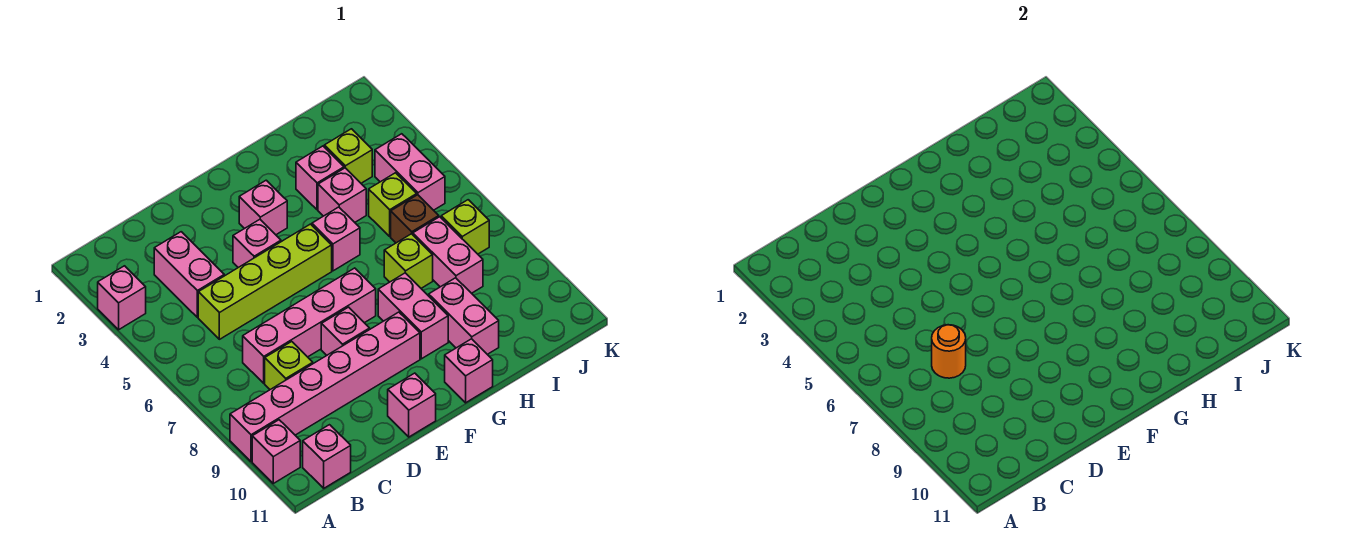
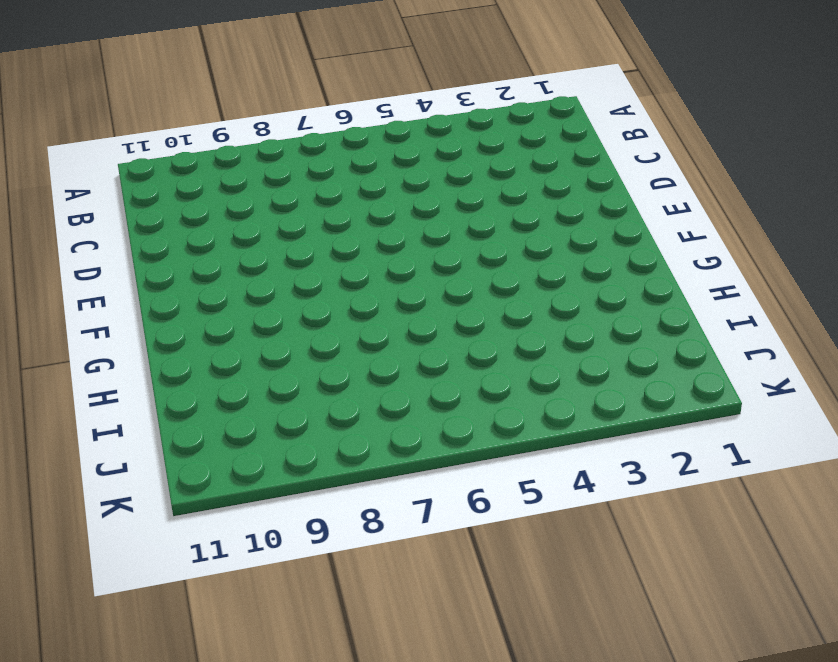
none -> pink 1x1 brick [98,266,146,330]
none -> pink 1x6 brick [230,312,420,462]
none -> pink 1x1 brick [252,420,300,483]

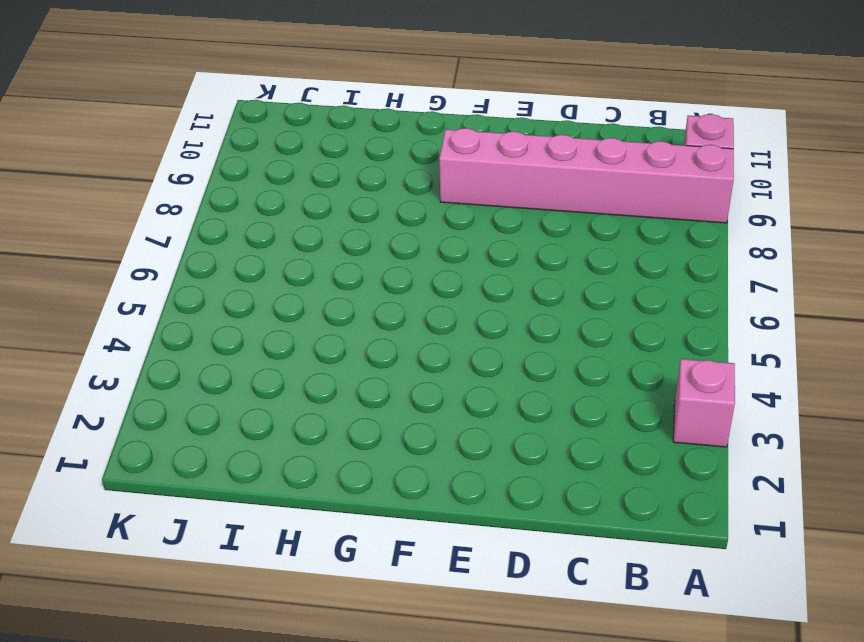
none -> pink 1x1 brick [303,425,351,488]
none -> pink 1x2 brick [154,232,224,317]
none -> lime 1x4 brick [198,224,332,339]

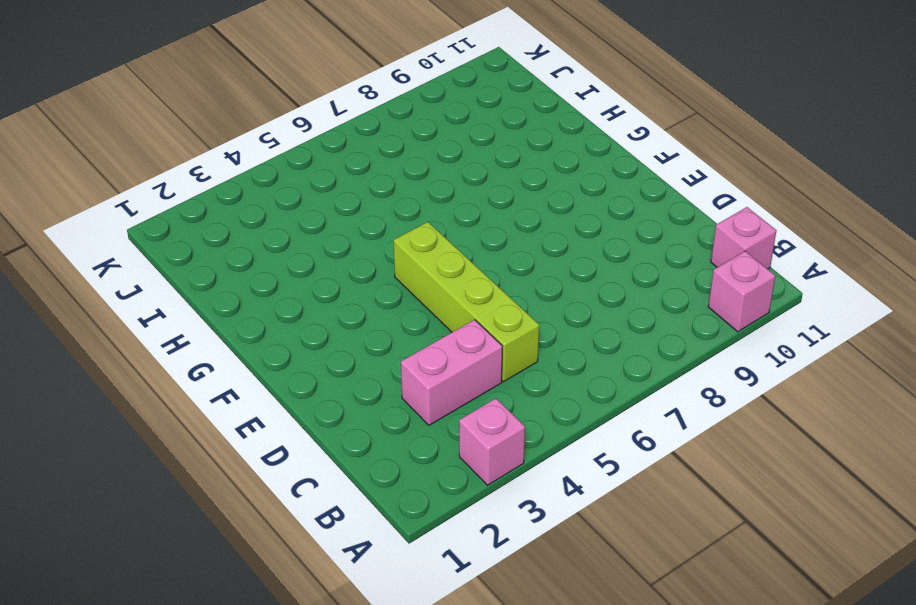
none -> pink 1x6 brick [230,312,420,462]
none -> pink 1x4 brick [243,268,376,383]
none -> lime 1x1 brick [265,342,313,390]

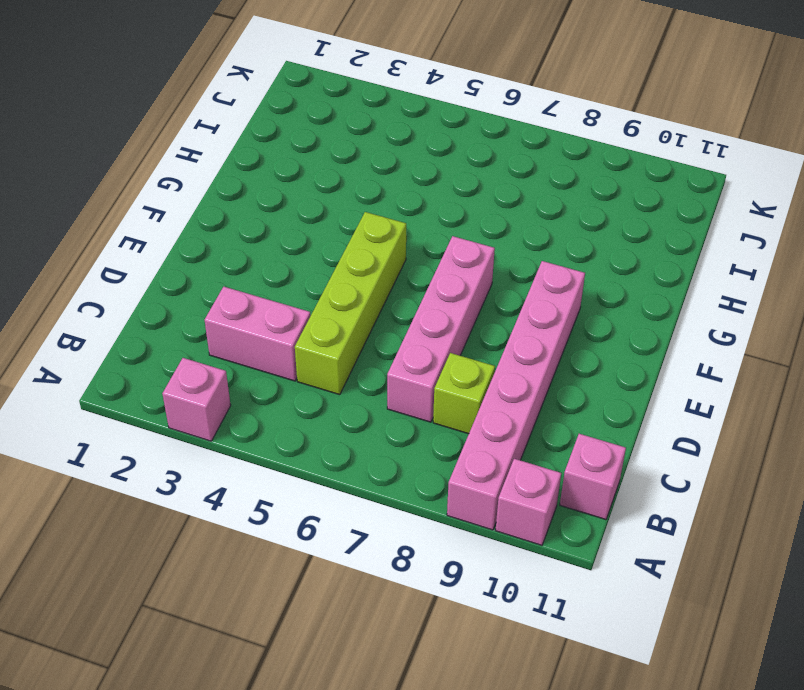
none -> pink 1x1 brick [233,220,281,268]
none -> pink 1x1 brick [321,307,370,355]
none -> pink 1x1 brick [388,373,436,437]

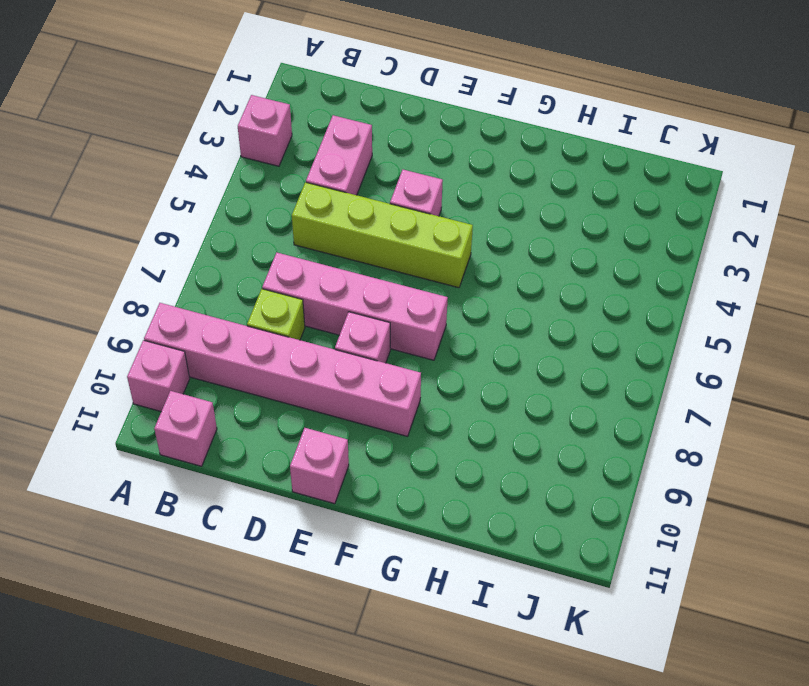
none -> pink 1x1 brick [239,180,287,235]
none -> pink 1x1 brick [312,207,360,271]
none -> pink 1x2 brick [378,273,448,359]

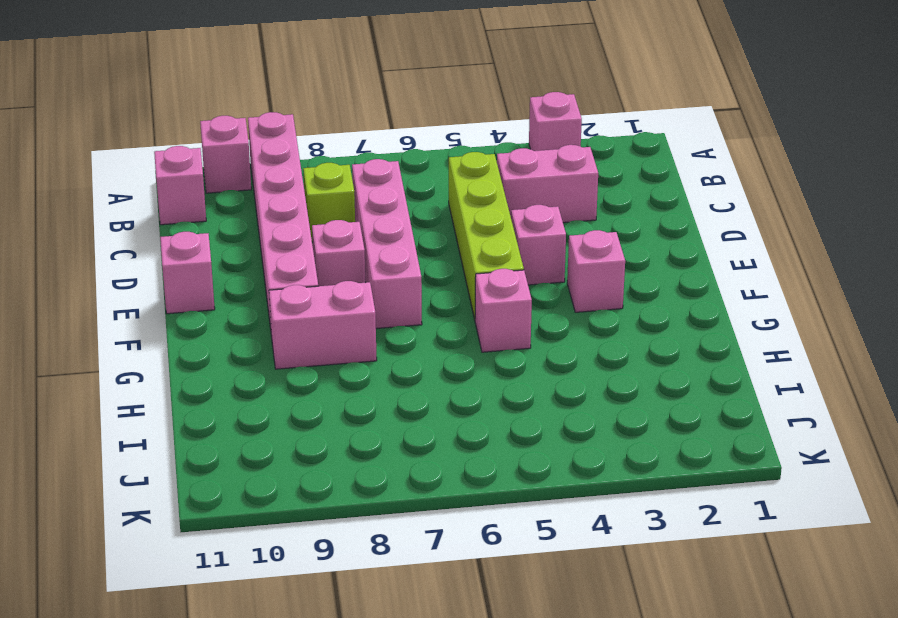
none -> pink 1x1 brick [445,339,493,403]
none -> pink 1x1 brick [296,146,344,210]
none -> pink 1x1 brick [318,168,366,222]

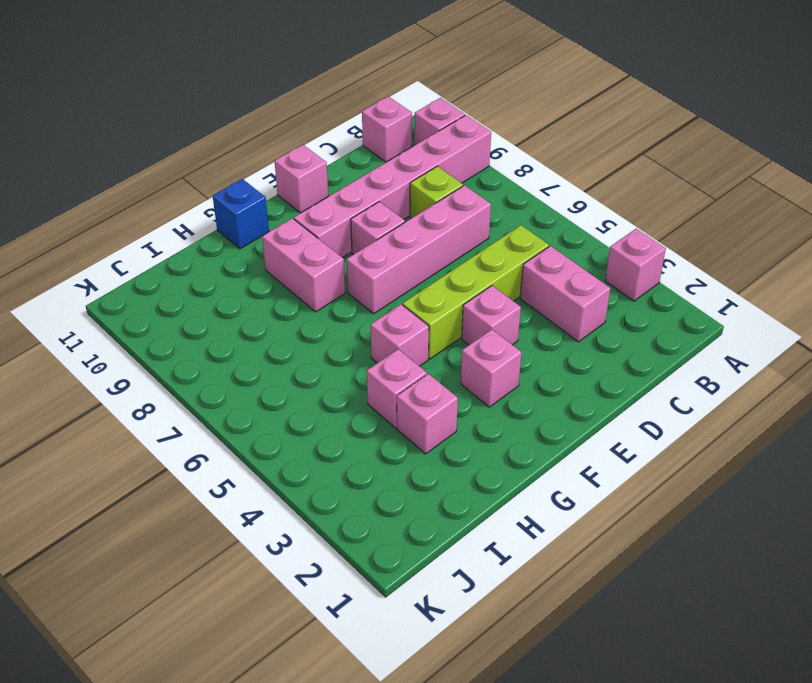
blue 1x1 brick [213,179,269,249] -> pink 1x1 brick [445,339,493,403]
none -> lime 1x1 brick [384,234,433,288]
none -> pink 1x2 brick [429,278,499,354]
none -> lime 1x1 brick [324,129,372,183]

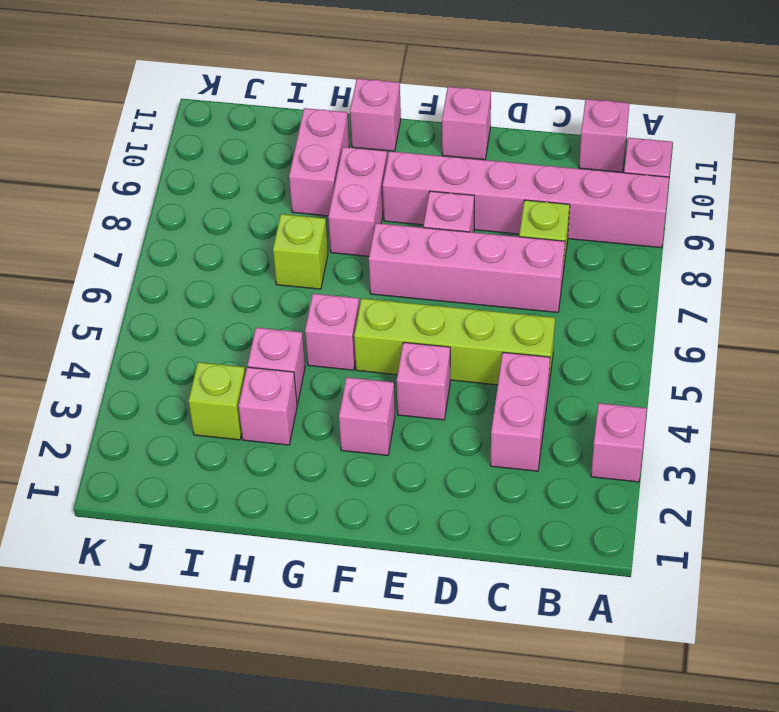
none -> lime 1x1 brick [369,173,417,236]
none -> brown 1x1 brick [391,195,439,243]
none -> pink 1x2 brick [413,217,483,293]

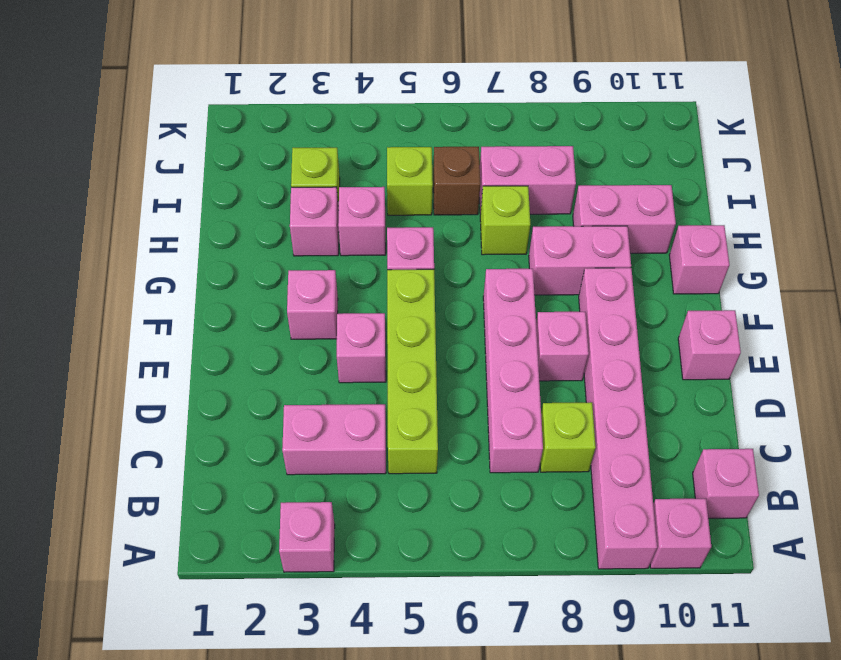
none -> pink 1x2 brick [375,134,445,210]
none -> lime 1x1 brick [441,200,489,254]
none -> orange 1x1 round brick [932,325,966,378]

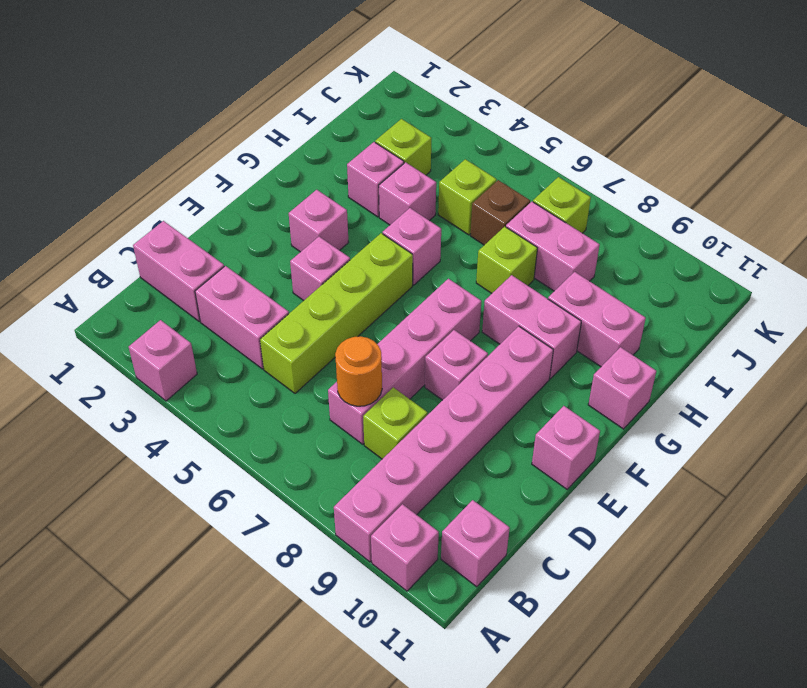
pink 1x2 brick [133,221,224,321] -> pink 1x2 brick moved to [375,134,445,210]

